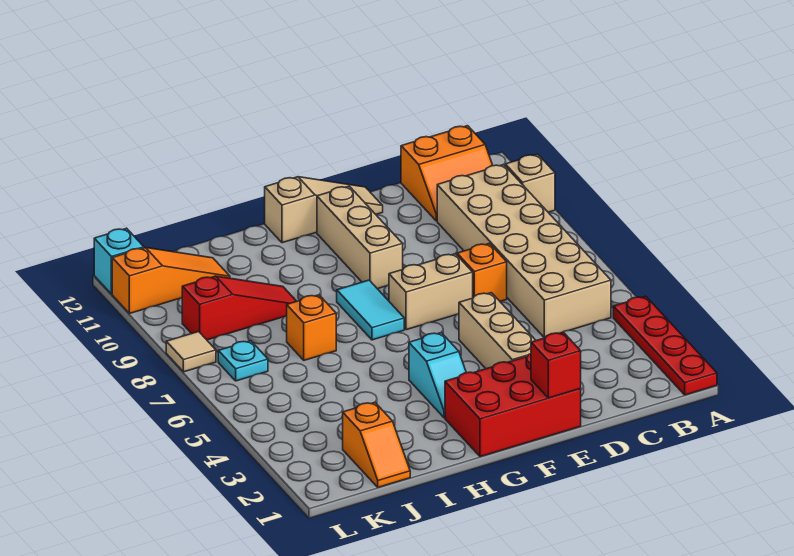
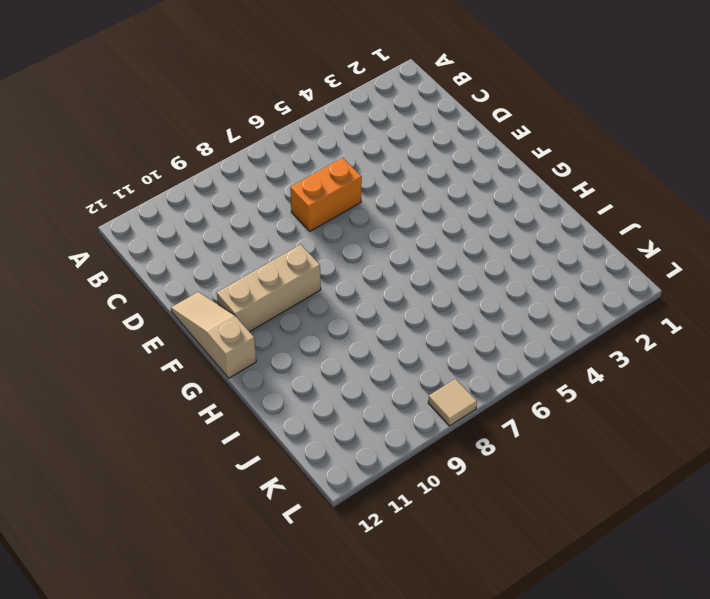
orange 1x2 brick [290,158,362,231] -> orange 1x1 brick [457,243,507,301]
none -> red 1x4 plate [613,296,717,395]
none -> tan 1x1 brick [505,154,555,212]
none -> tan 2x6 brick [437,165,611,338]

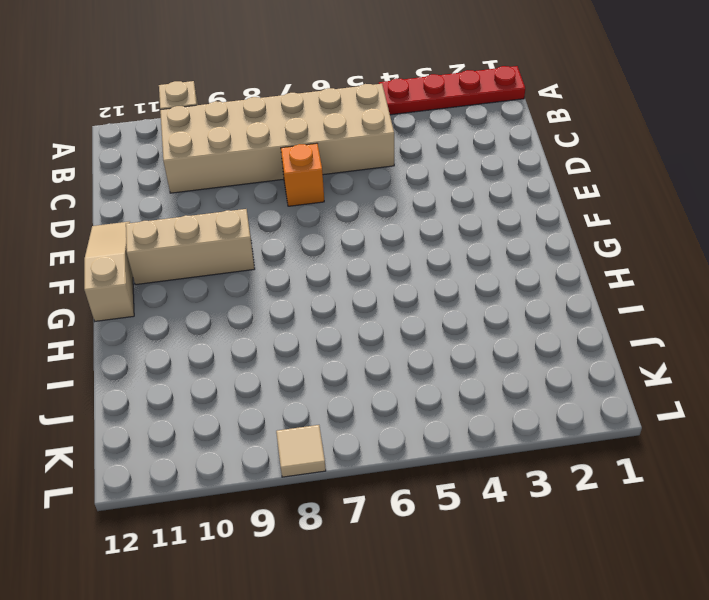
none -> orange 2x2 slope [401,126,493,221]
none -> red 2x3 brick [445,354,581,457]
none -> tan 1x3 brick [459,293,536,369]

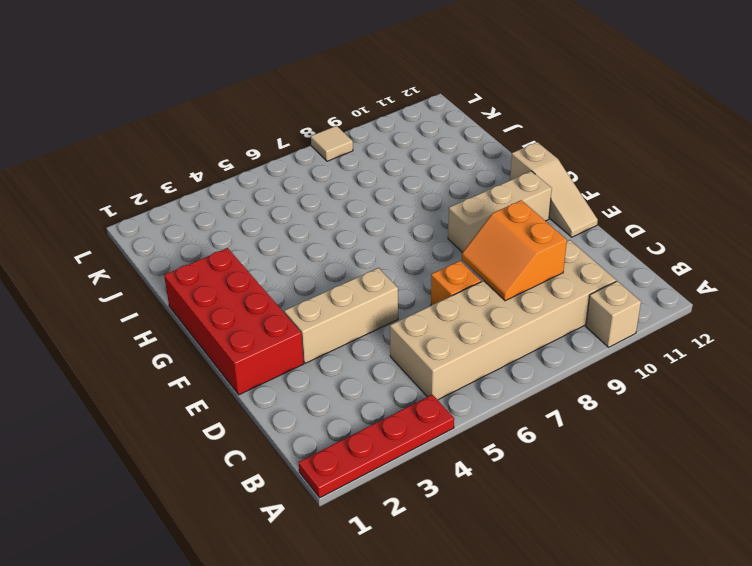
orange 2x2 slope [462,200,567,301] -> orange 2x2 slope moved to [401,126,493,221]
red 2x4 brick [164,248,304,395] -> red 2x3 brick [445,354,581,457]
none -> tan 1x2 brick [389,254,473,330]
none -> cyan 1x2 slope [409,333,466,418]
none -> cyan 1x2 tile [337,280,404,340]

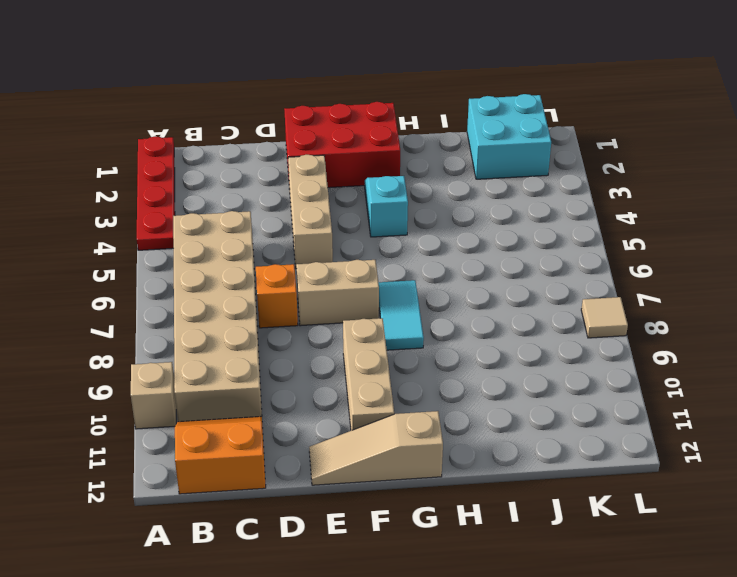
cyan 2x2 brick [467,94,551,179] -> orange 1x2 slope [343,402,410,487]
none -> orange 1x1 brick [287,295,336,360]
none -> red 1x3 slope [182,276,297,340]
none -> orange 1x3 slope [112,248,230,314]

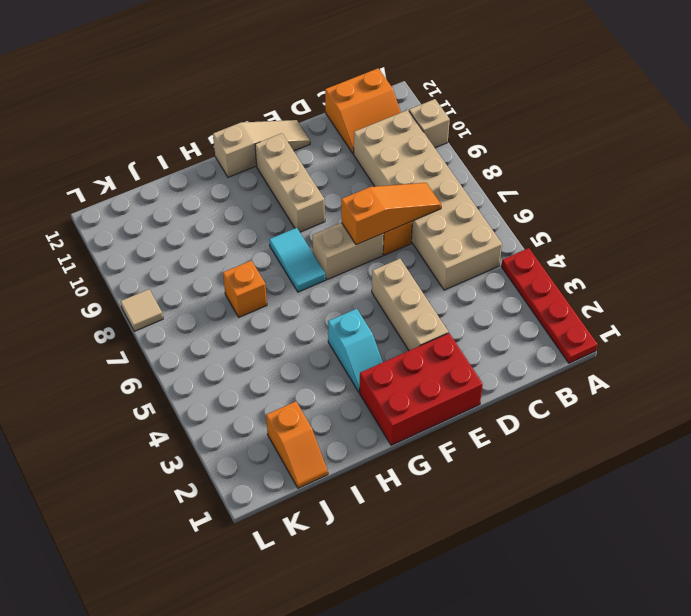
orange 1x3 slope [341,183,441,245] -> orange 1x3 slope moved to [112,248,230,314]
none -> red 1x3 slope [182,276,297,340]
none -> cyan 1x1 plate [218,341,268,381]
none -> cyan 1x1 brick [94,228,144,294]

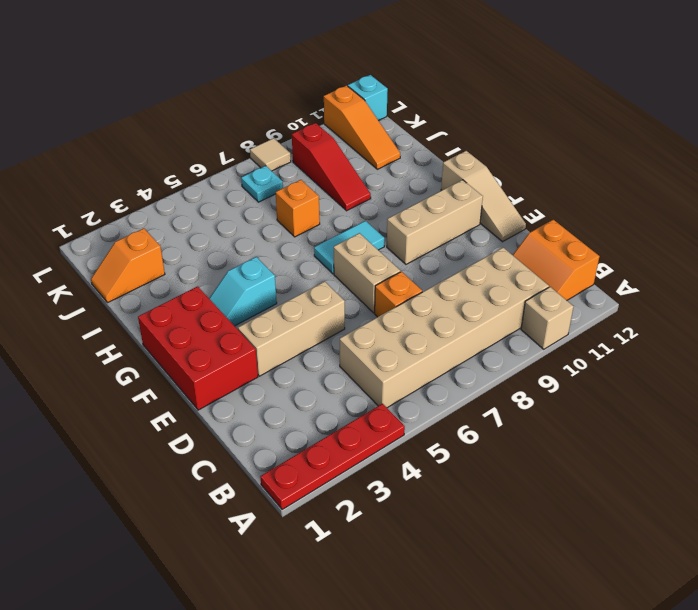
none -> red 1x1 brick [531,332,581,398]

